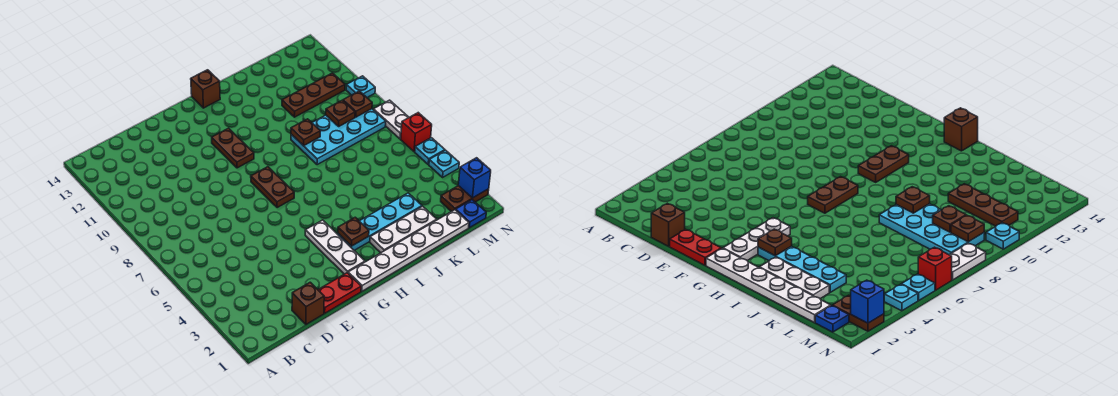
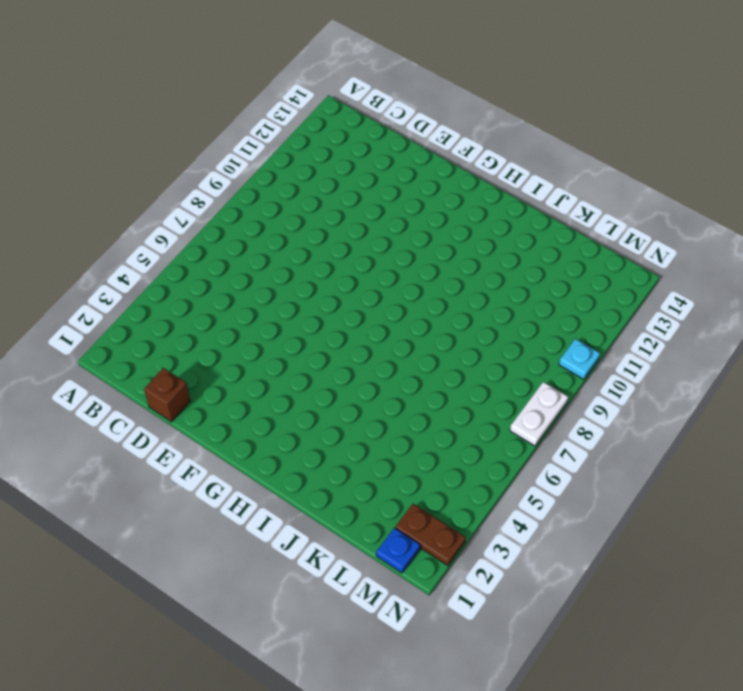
none -> red 1x2 plate [318,273,361,313]
none -> white 1x6 plate [348,210,469,291]
none -> white 1x3 plate [305,220,365,274]

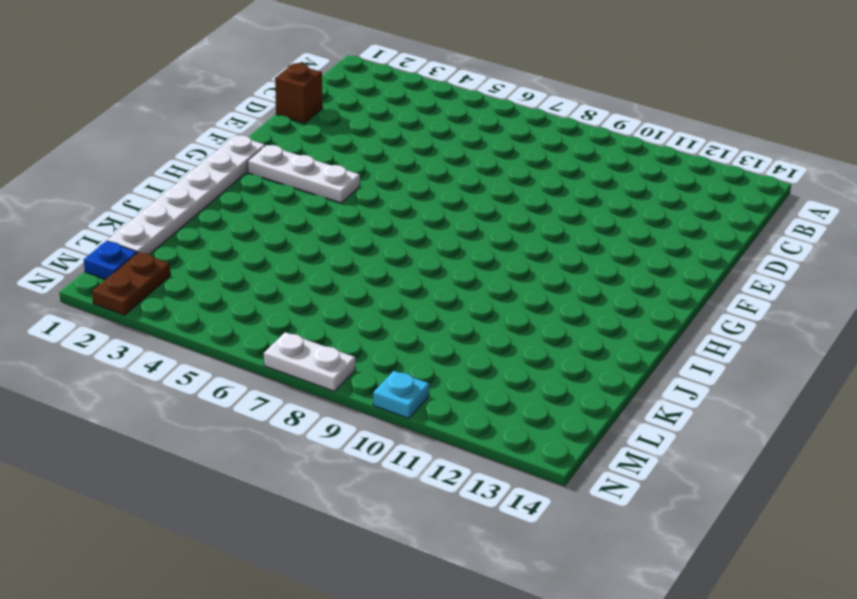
none -> red 1x2 plate [318,273,361,313]
none -> brown 1x2 plate [251,167,294,208]
none -> brown 1x2 plate [212,128,254,168]

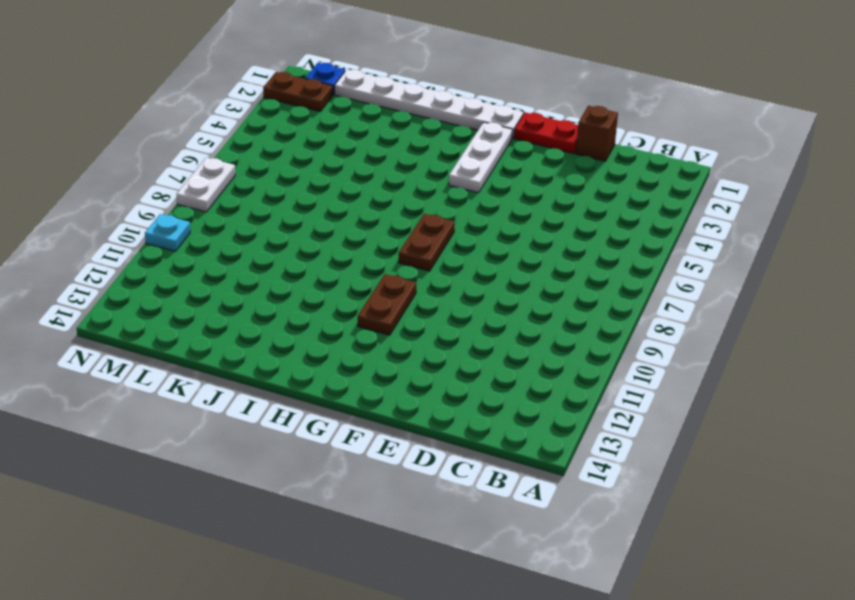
none -> cyan 1x4 plate [338,193,422,250]
none -> brown 1x1 brick [191,70,220,108]
none -> white 1x3 plate [370,206,437,253]

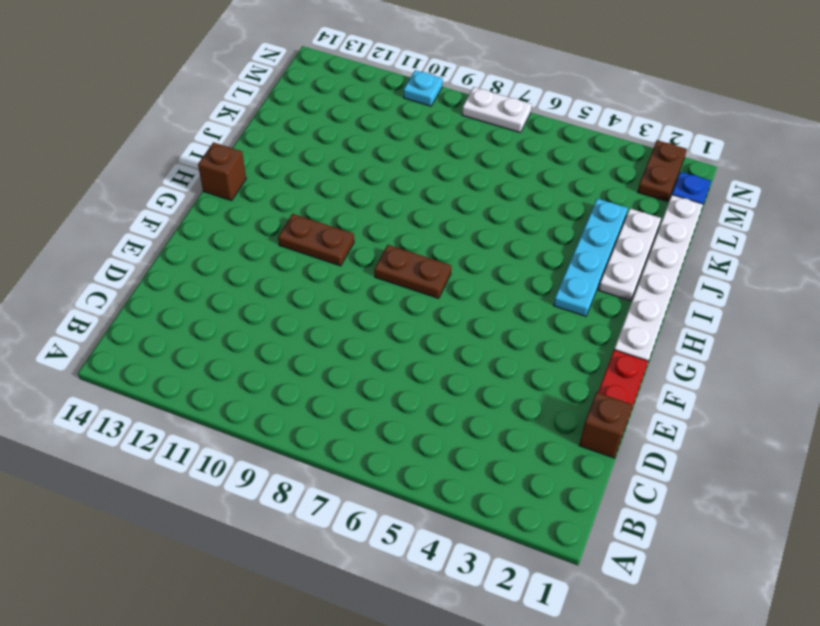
none -> white 1x3 plate [305,220,365,274]
none -> cyan 2x4 plate [291,109,386,165]
none -> brown 1x3 plate [282,73,345,117]

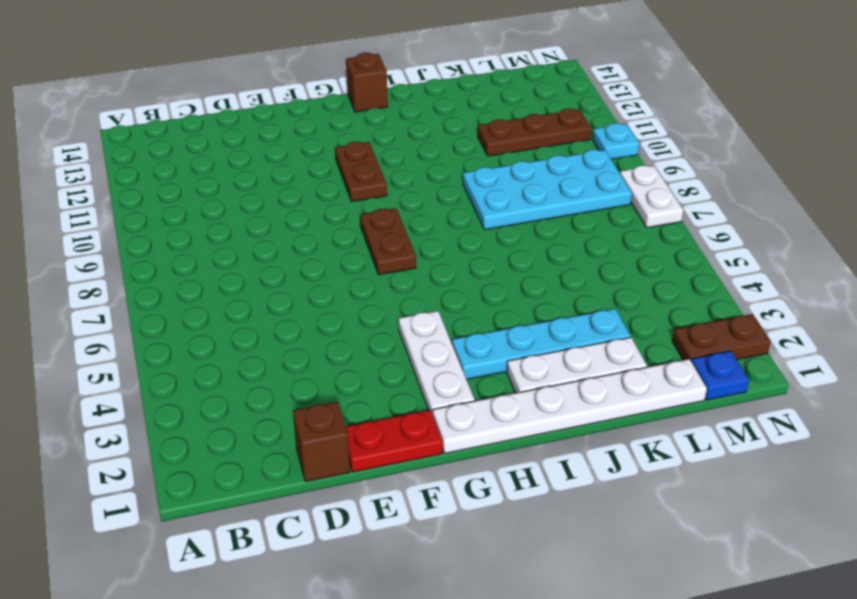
none -> cyan 1x1 plate [429,150,459,177]
none -> cyan 1x1 plate [415,138,445,164]
none -> red 1x1 brick [401,113,432,152]

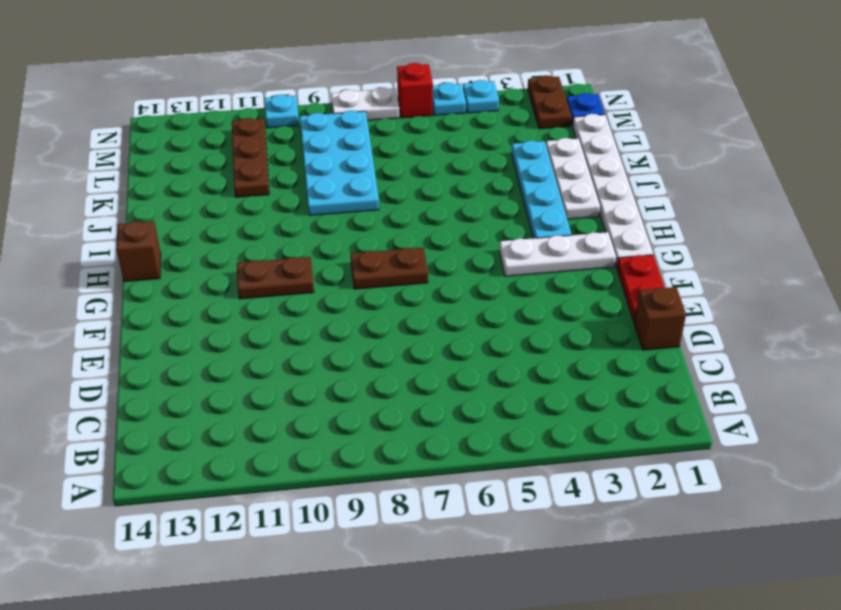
none -> brown 1x1 plate [338,217,369,246]
none -> brown 1x1 plate [291,119,321,146]
none -> brown 1x1 plate [326,100,355,126]

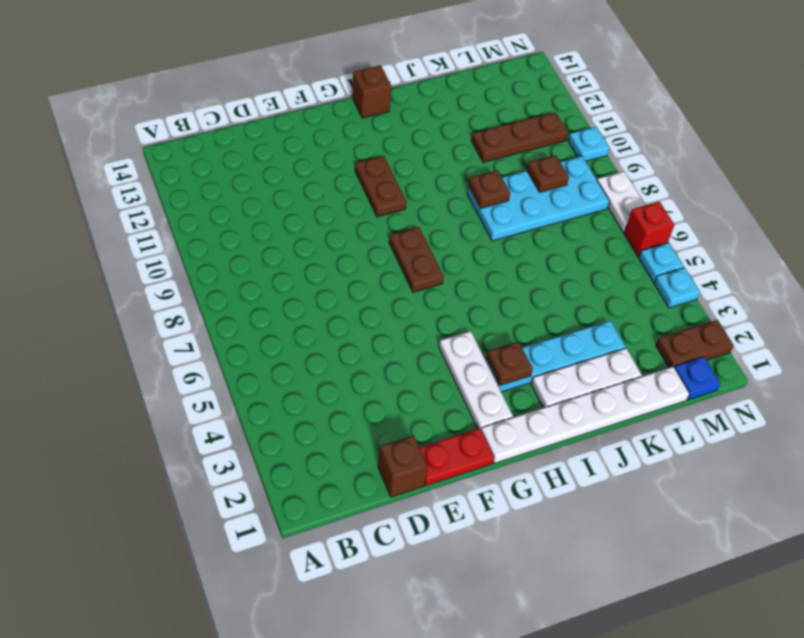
none -> brown 1x1 plate [343,91,372,117]
none -> blue 1x1 brick [458,158,491,198]

